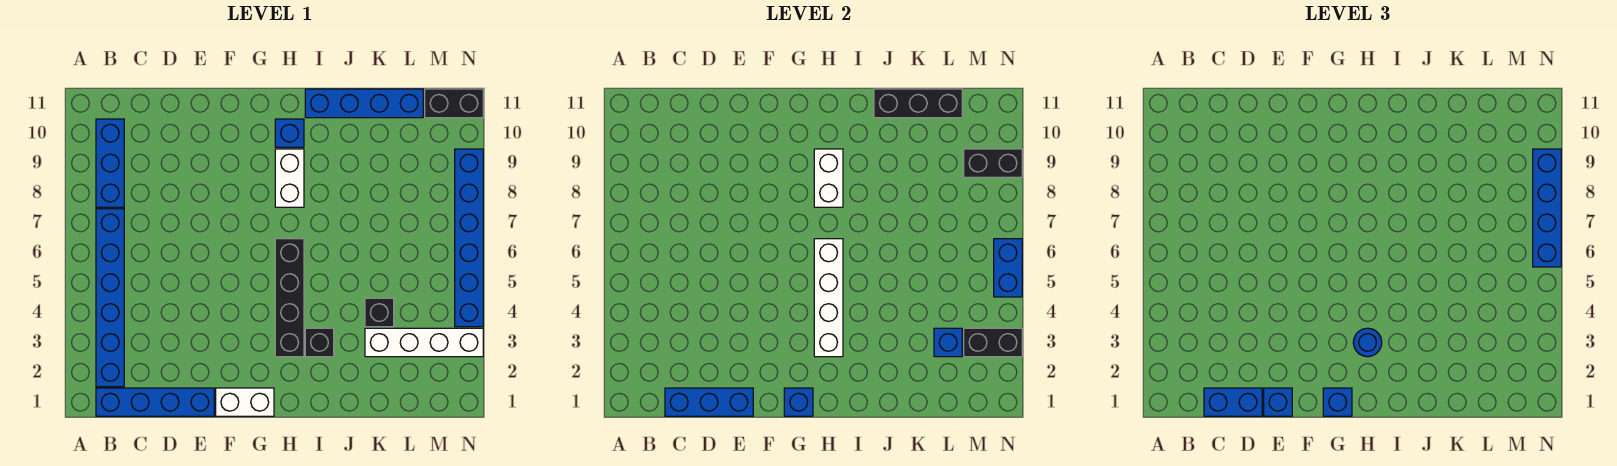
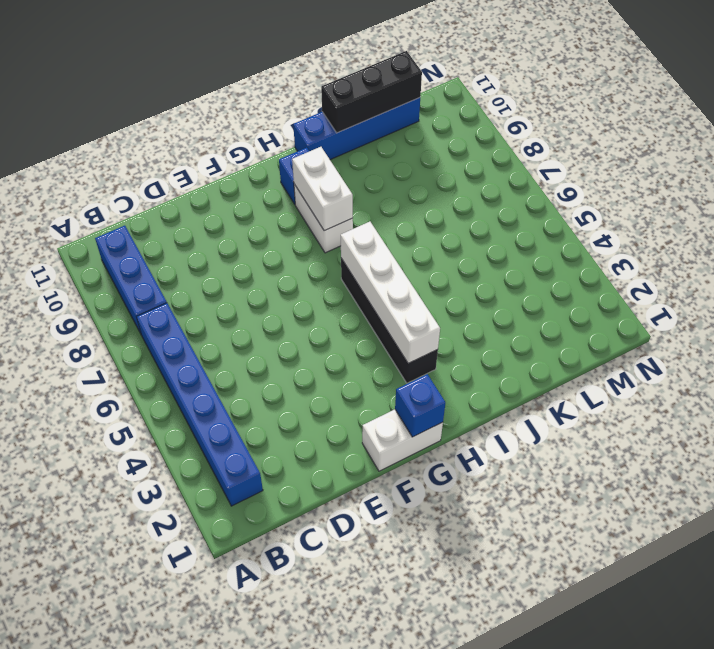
none -> blue 1x4 brick [96,388,214,416]
none -> black 1x1 brick [305,328,334,357]
none -> white 1x4 brick [365,328,483,357]

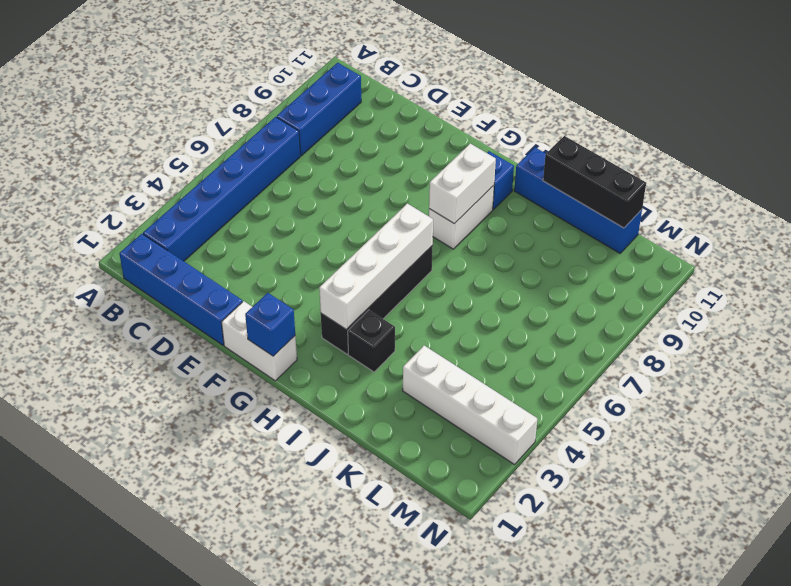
none -> black 1x1 brick [365,298,394,327]
none -> black 1x2 brick [425,89,483,118]
none -> blue 1x6 brick [455,149,483,327]

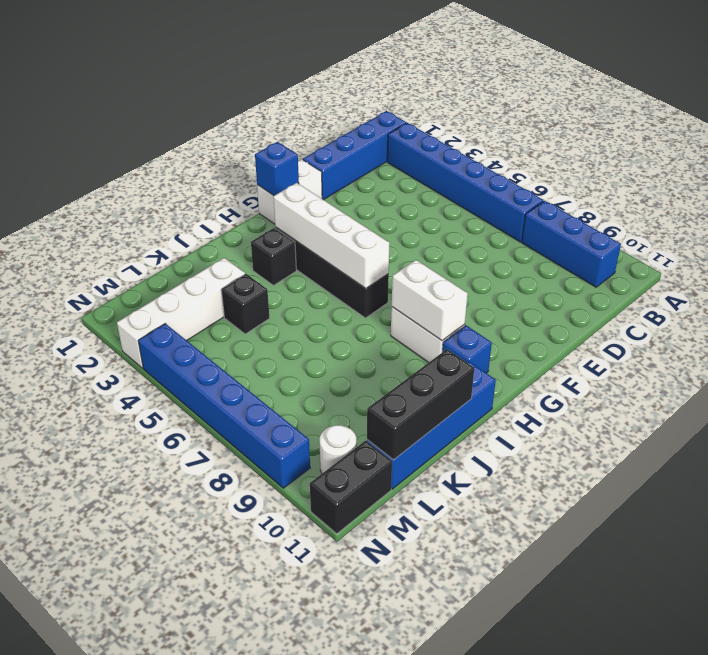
white 1x1 round brick [320,425,356,473] -> none
none -> blue 1x3 brick [665,388,753,416]
none -> blue 1x1 brick [934,328,962,357]
none -> black 1x2 brick [964,328,1022,357]

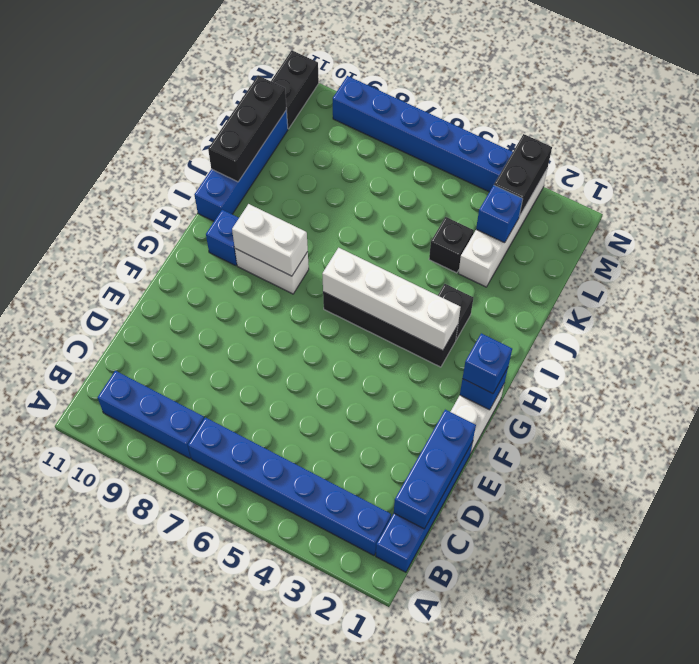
none -> black 1x2 brick [964,149,1022,177]
none -> blue 1x2 brick [994,239,1022,297]
none -> blue 1x2 brick [1204,388,1262,416]

